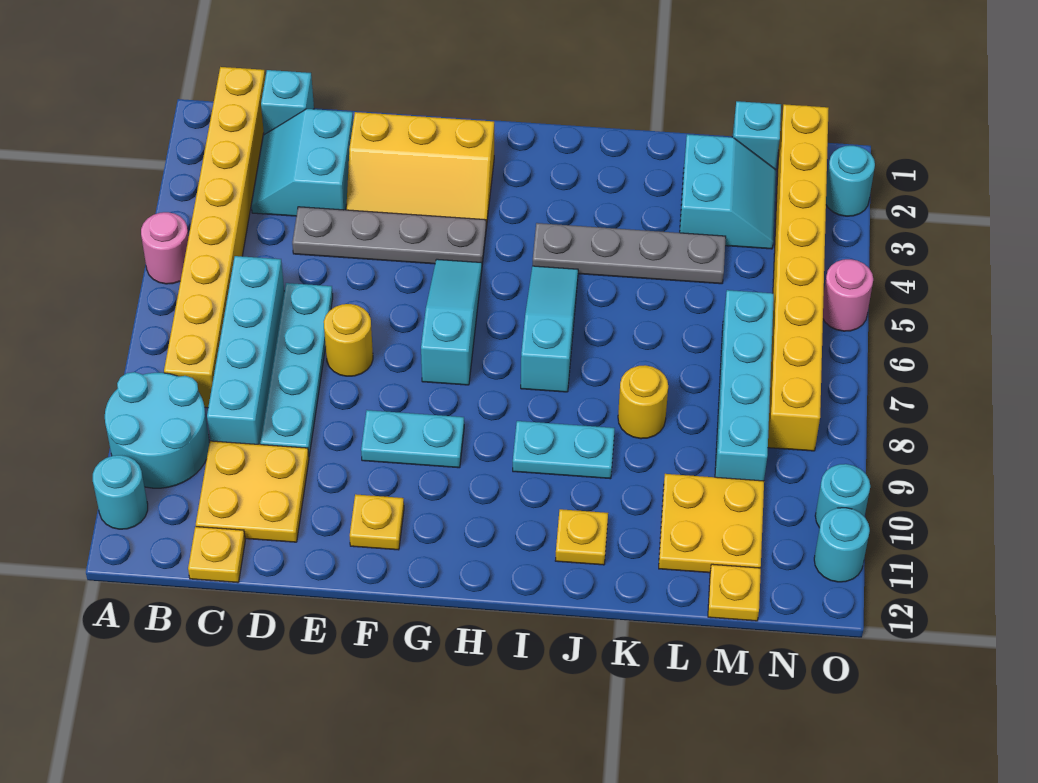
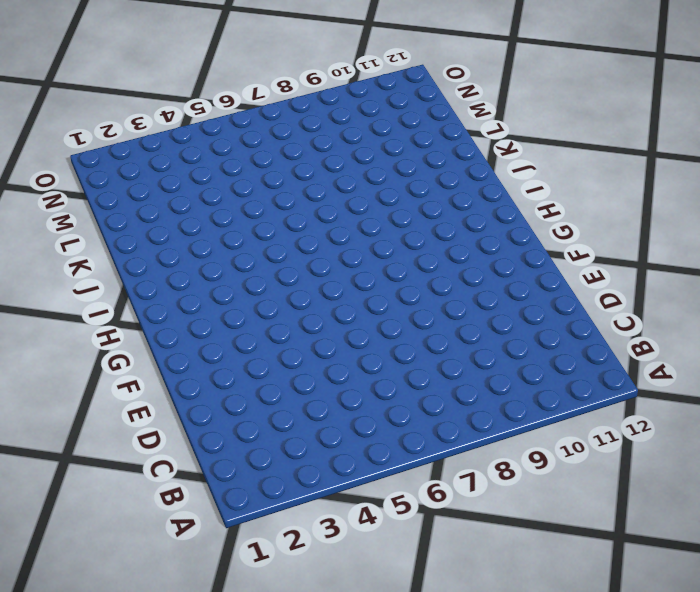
none -> pink 1x1 round brick [141,212,189,284]
none -> cyan 2x2 round brick [105,372,210,488]
none -> cyan 1x1 round brick [93,455,148,529]
none -> yellow 1x8 brick [164,67,265,408]

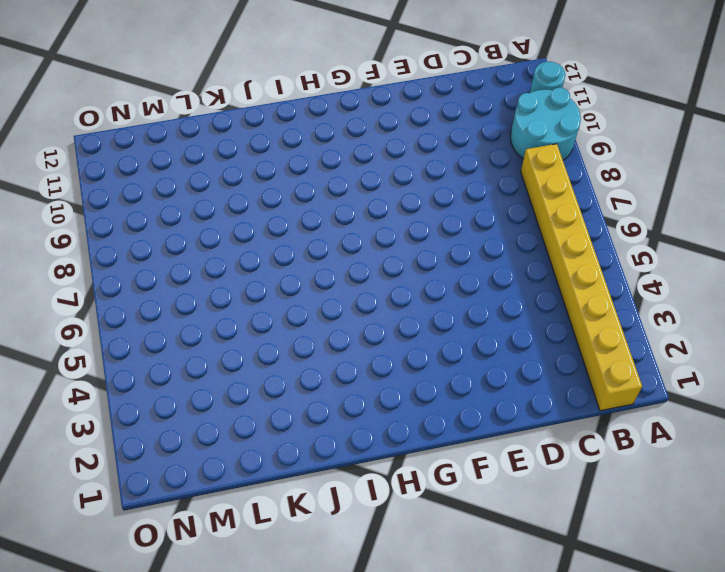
none -> pink 1x1 round brick [141,212,189,284]
none -> cyan 1x1 brick [261,70,314,135]
none -> cyan 2x2 slope [251,109,353,216]
none -> cyan 1x4 brick [207,256,284,445]

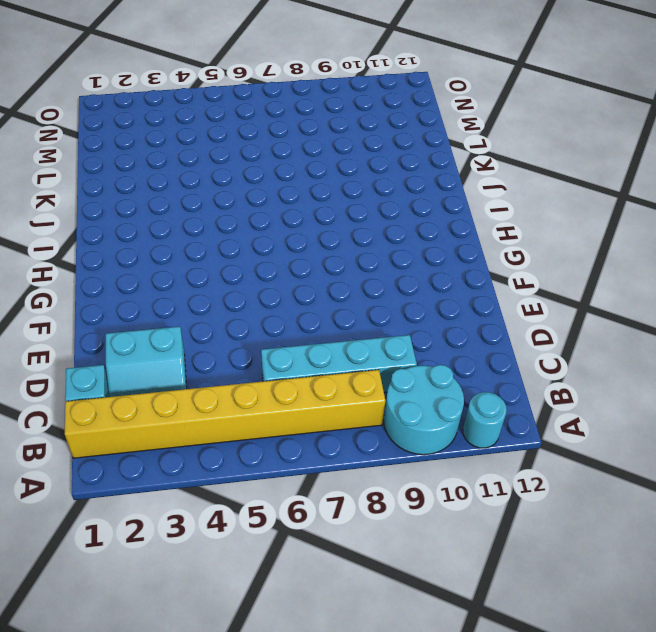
none -> pink 1x1 round brick [141,212,189,284]
none -> yellow 2x2 plate [196,441,309,542]
none -> yellow 1x1 plate [188,527,245,583]
none -> grey 1x4 plate [292,207,486,264]

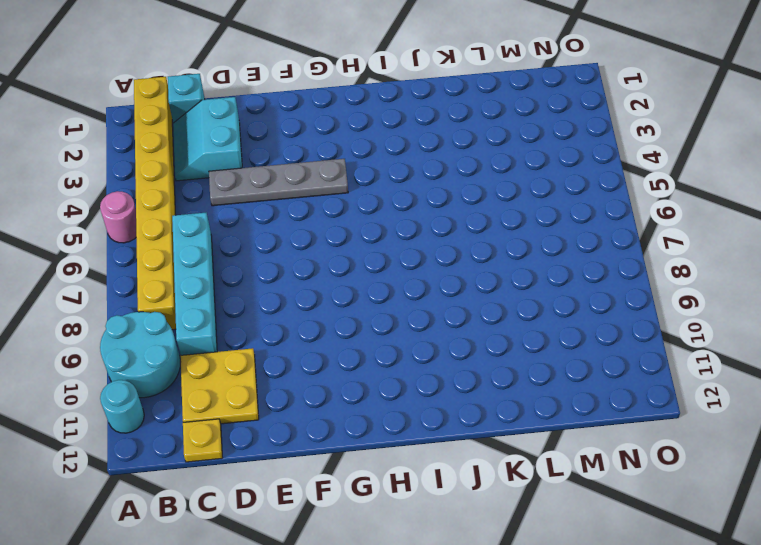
none -> cyan 1x4 plate [260,283,333,455]
none -> yellow 2x3 slope [346,112,494,228]
none -> yellow 1x1 round brick [324,304,373,376]
none -> cyan 1x2 plate [361,410,464,468]

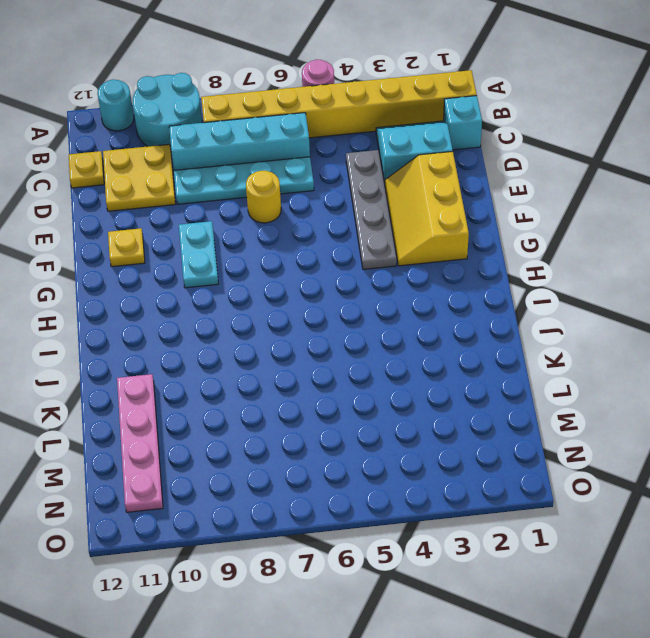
pink 1x4 plate [117,374,163,512] -> yellow 2x2 plate [659,474,764,573]
none -> cyan 1x3 slope [421,259,482,385]
none -> grey 1x4 plate [533,223,726,284]
none -> cyan 1x3 slope [521,266,578,392]
none -> cyan 1x2 plate [513,421,615,479]

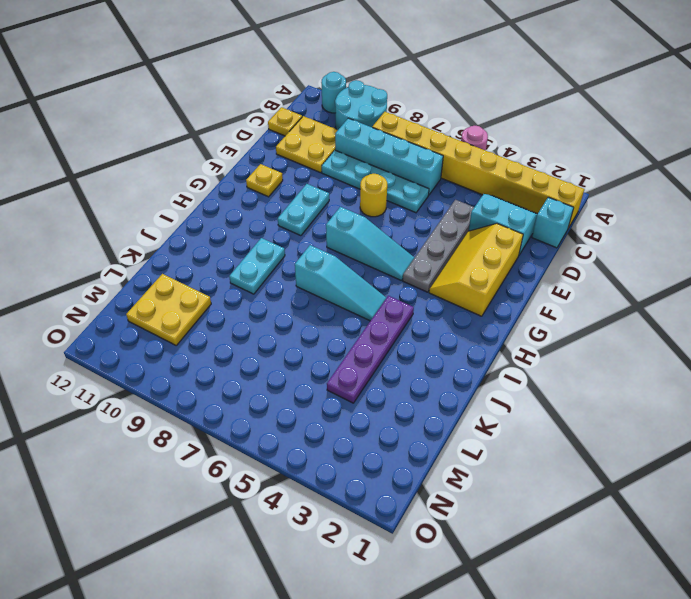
purple 1x4 plate [327,296,414,403] -> grey 1x4 plate [533,223,726,284]
none -> yellow 1x1 plate [555,509,608,565]
none -> yellow 1x1 round brick [618,365,668,439]
none -> cyan 2x2 slope [680,134,776,249]
none -> cyan 1x1 brick [732,101,781,169]

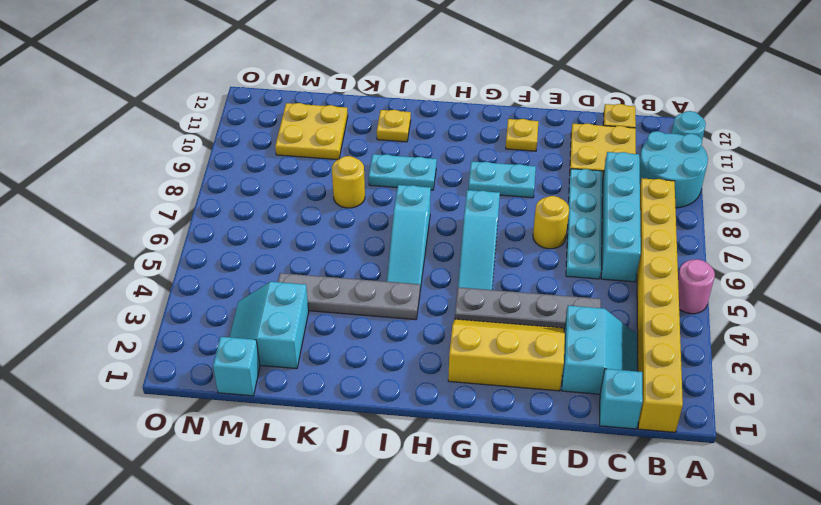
none -> cyan 1x4 brick [715,290,774,481]
none -> yellow 1x1 plate [708,564,761,621]
none -> yellow 1x8 brick [768,104,829,451]
none -> cyan 1x1 round brick [826,146,875,216]

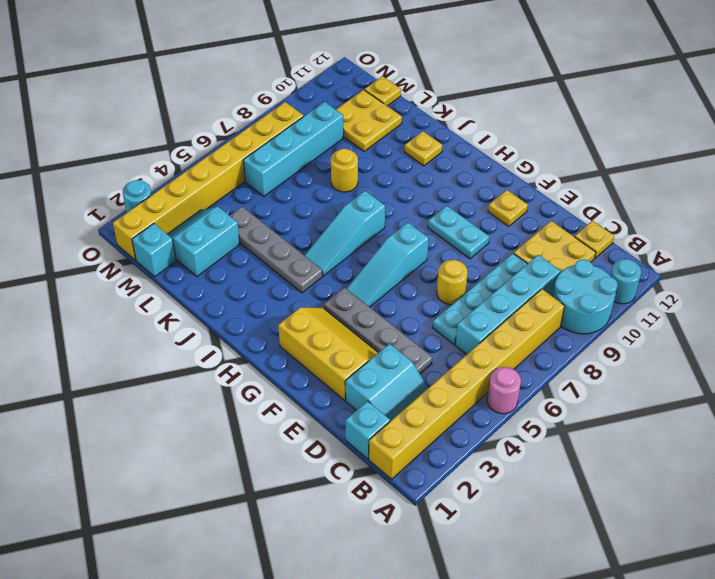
none -> cyan 1x2 plate [513,421,615,479]
none -> pink 1x1 round brick [823,259,873,331]
none -> cyan 1x1 round brick [815,464,870,528]
none -> cyan 1x1 round brick [814,508,870,582]

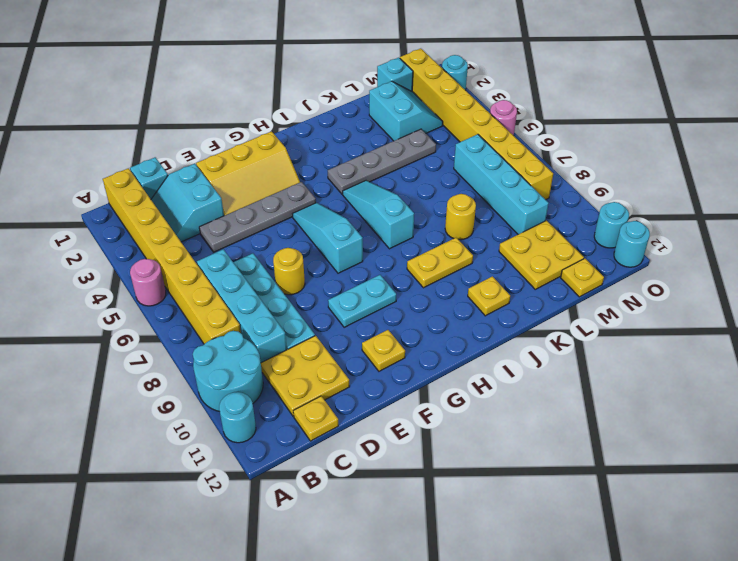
yellow 1x2 plate [407,238,473,288] -> cyan 1x2 plate [513,421,615,479]
cyan 1x1 round brick [614,221,650,267] -> cyan 1x1 round brick moved to [815,464,870,528]

